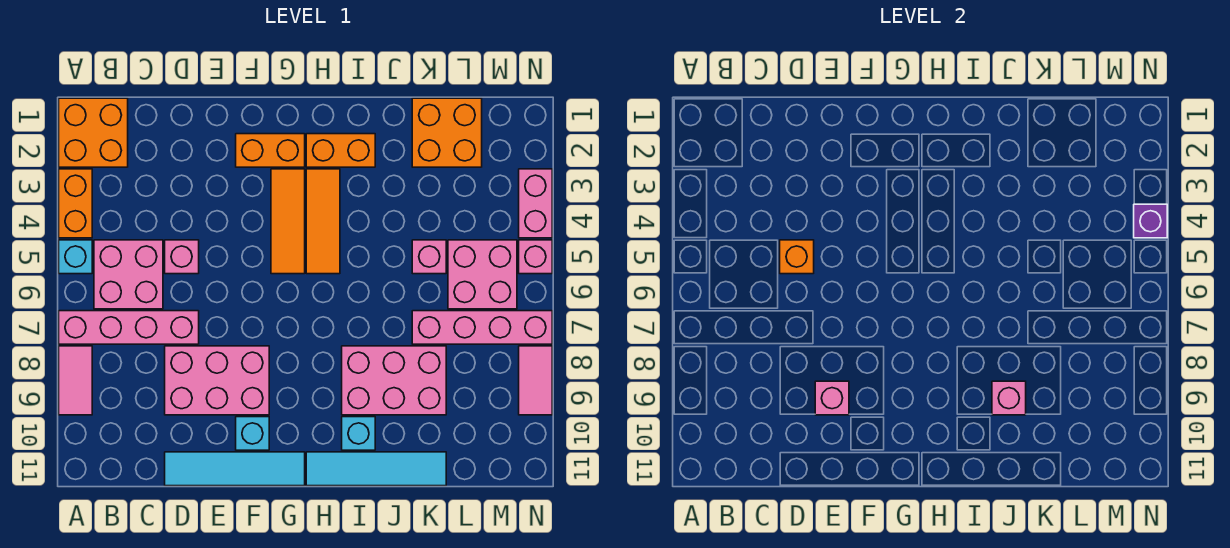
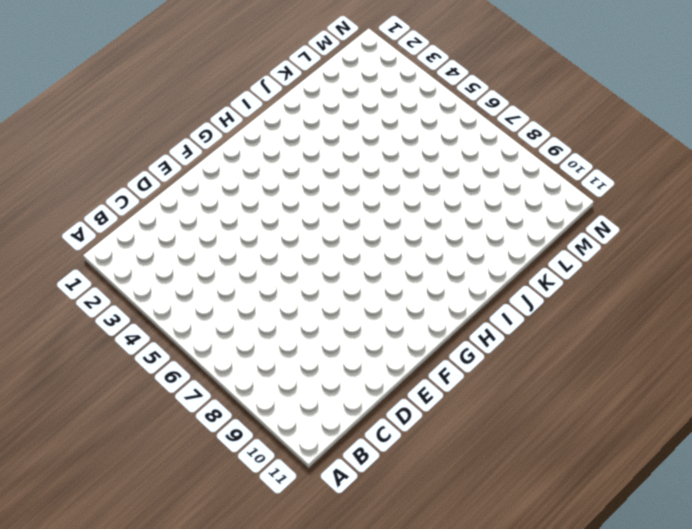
none -> orange 2x2 brick [59,98,128,167]
none -> orange 1x2 brick [59,169,92,238]
none -> cyan 1x1 brick [59,240,92,274]

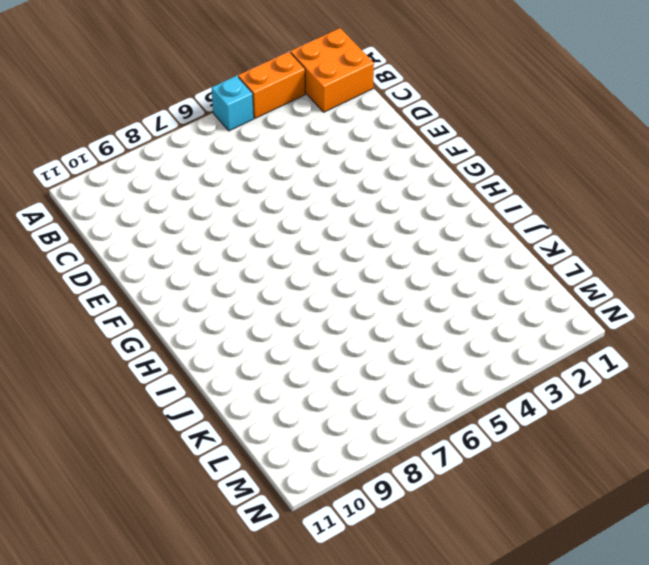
none -> pink 1x4 brick [59,311,199,344]
none -> pink 1x2 tile [59,346,92,415]
none -> pink 2x2 brick [94,240,163,309]

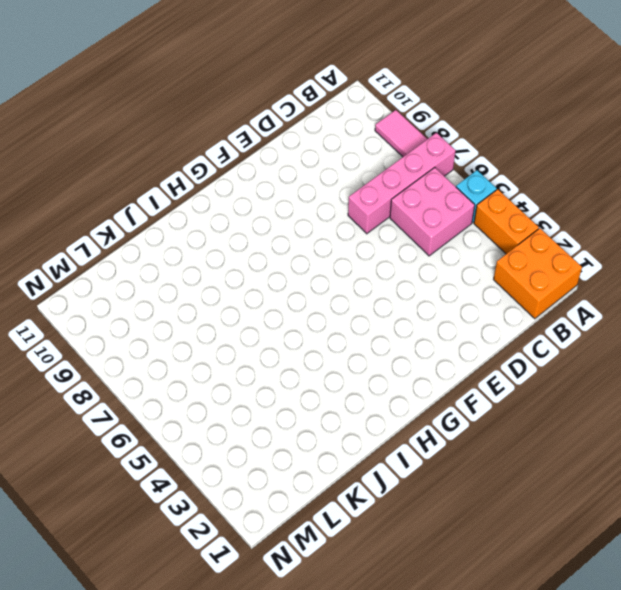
none -> pink 1x1 brick [165,240,199,274]
none -> pink 2x3 brick [165,346,269,415]
none -> cyan 1x4 tile [165,452,305,486]

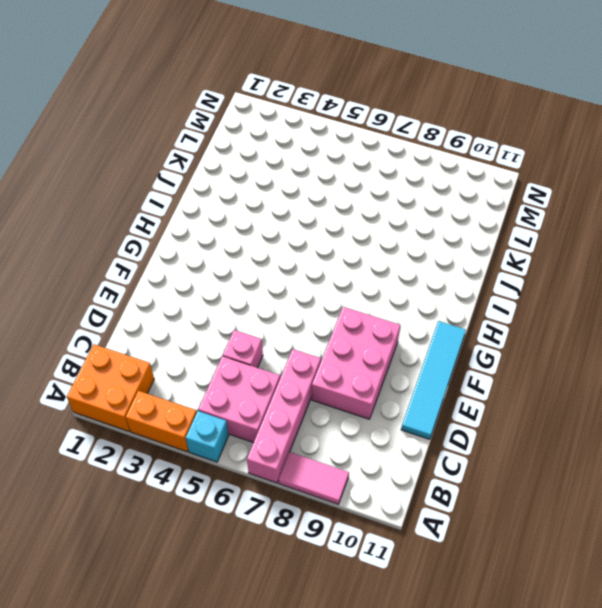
none -> orange 1x2 brick [236,134,305,167]
none -> cyan 1x1 brick [236,417,269,450]
none -> orange 1x3 tile [271,169,305,274]

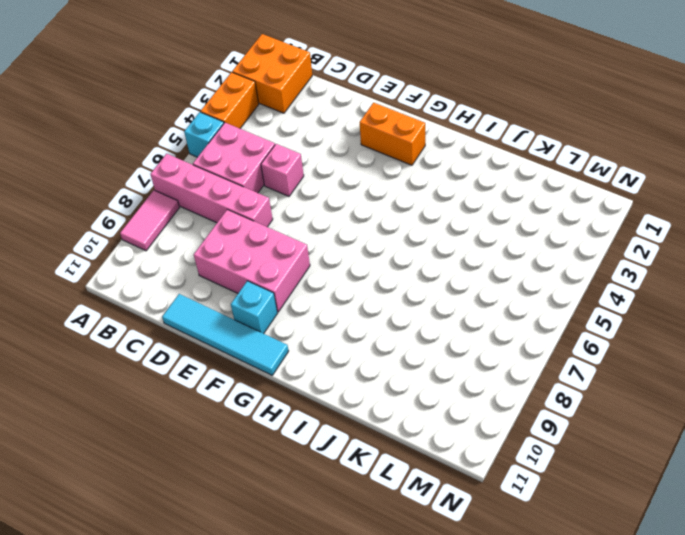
none -> orange 1x3 tile [271,169,305,274]
none -> orange 1x2 brick [306,134,375,167]
none -> orange 1x3 tile [306,169,340,274]

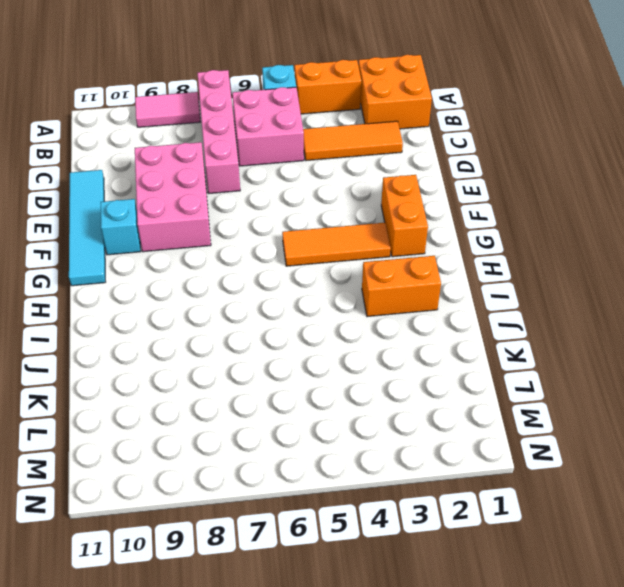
orange 1x3 tile [303,121,403,161] -> orange 1x3 tile moved to [306,169,340,274]
orange 1x2 brick [362,256,441,317] -> orange 1x2 brick turned to [306,134,375,167]
none -> pink 1x1 brick [165,240,199,274]
none -> cyan 1x4 tile [306,452,446,486]
none -> pink 2x3 brick [342,346,446,415]

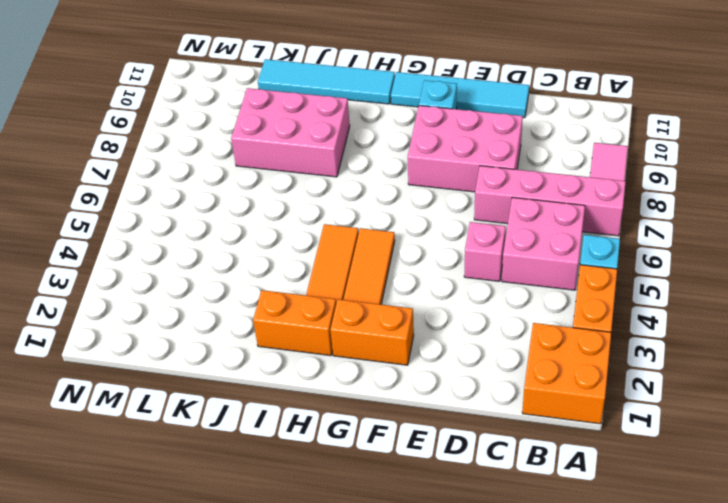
none -> cyan 1x1 brick [342,417,375,450]
none -> orange 2x2 brick [412,98,482,167]
none -> pink 1x1 brick [412,240,446,274]

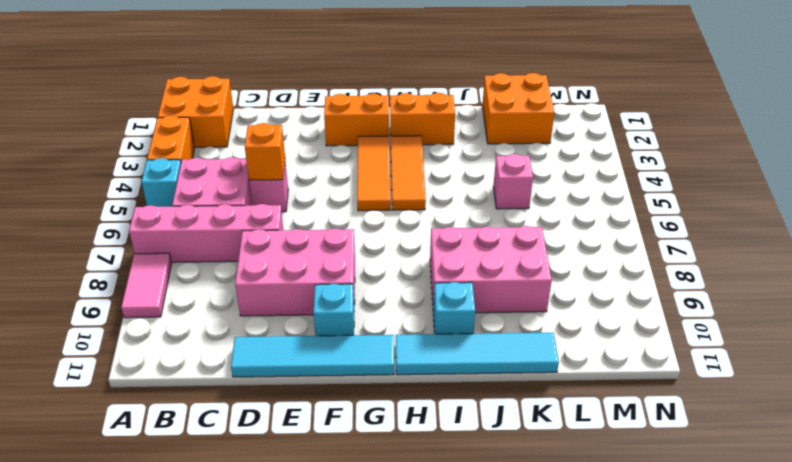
none -> pink 1x4 brick [412,311,552,344]
none -> pink 2x2 brick [448,240,517,309]
none -> pink 1x2 brick [519,169,552,238]

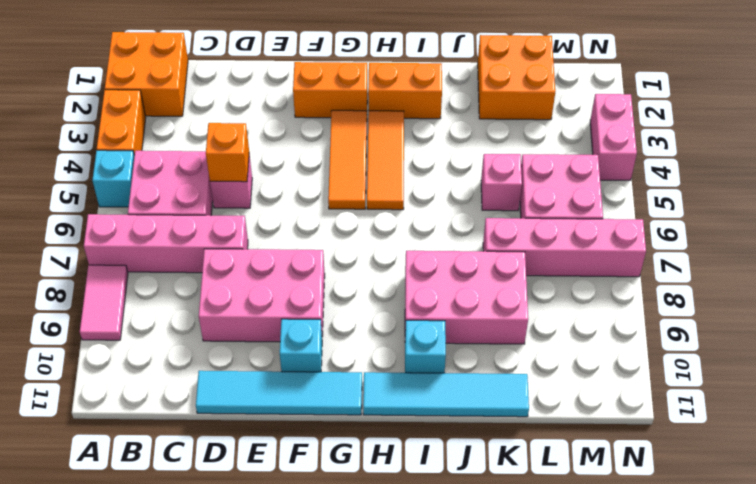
none -> pink 1x1 brick [519,240,552,274]
none -> pink 1x2 tile [519,346,552,415]
none -> pink 1x1 brick [815,381,849,415]

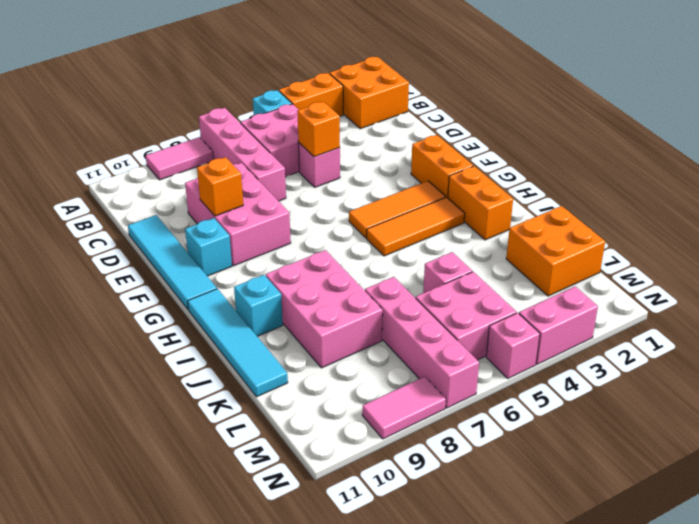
orange 1x1 brick [197,157,243,216] -> pink 1x1 brick [815,381,849,415]
none -> pink 1x1 brick [992,381,1026,415]
none -> purple 1x1 brick [1134,204,1167,238]

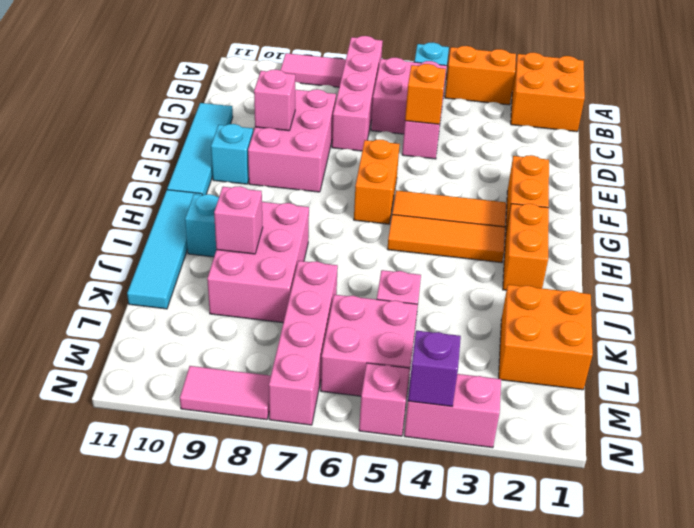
orange 1x2 brick [354,140,400,224] -> none

